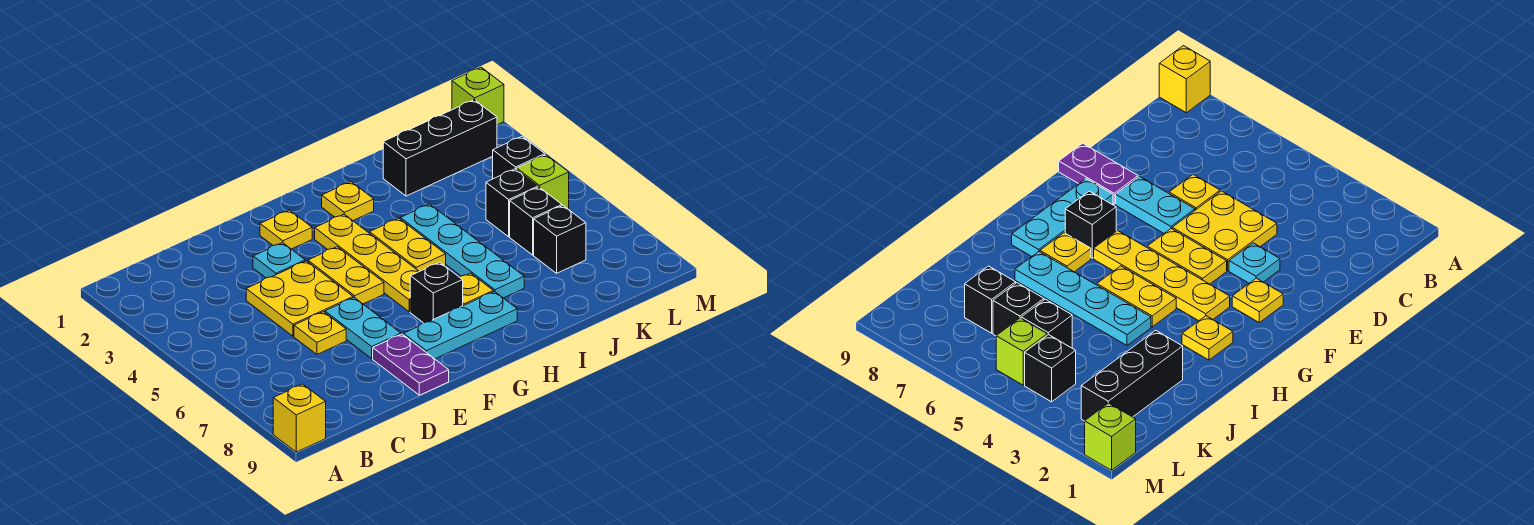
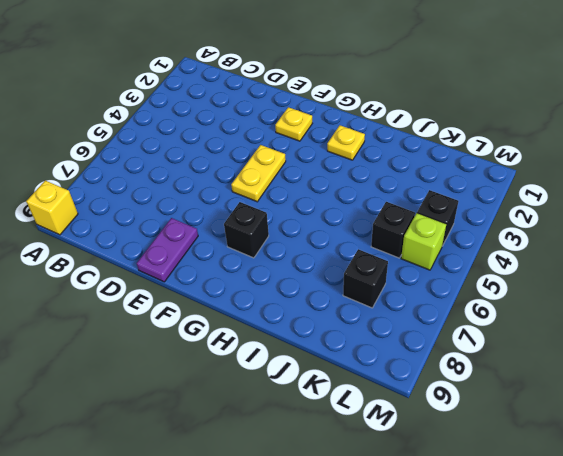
none -> yellow 2x2 plate [246,261,353,336]
none -> yellow 1x1 plate [294,312,346,354]
none -> cyan 1x1 plate [253,243,305,278]

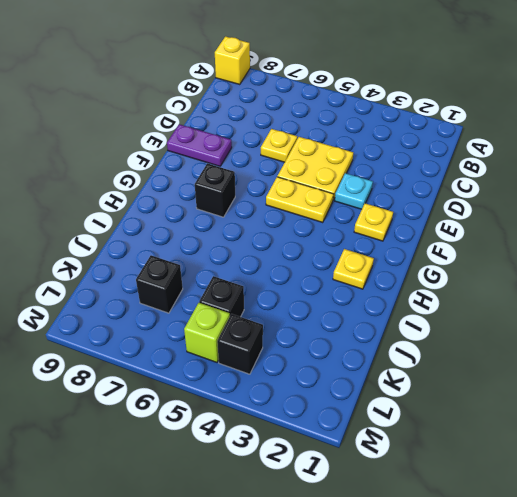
none -> cyan 1x2 plate [325,297,401,358]
none -> cyan 1x3 plate [404,292,517,359]
none -> yellow 1x4 plate [315,214,419,312]

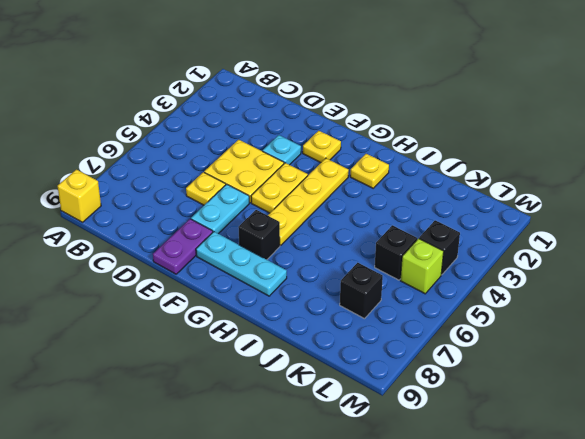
none -> yellow 1x2 plate [370,218,446,272]
none -> yellow 1x1 plate [460,273,493,306]
none -> cyan 1x4 plate [400,204,524,298]

